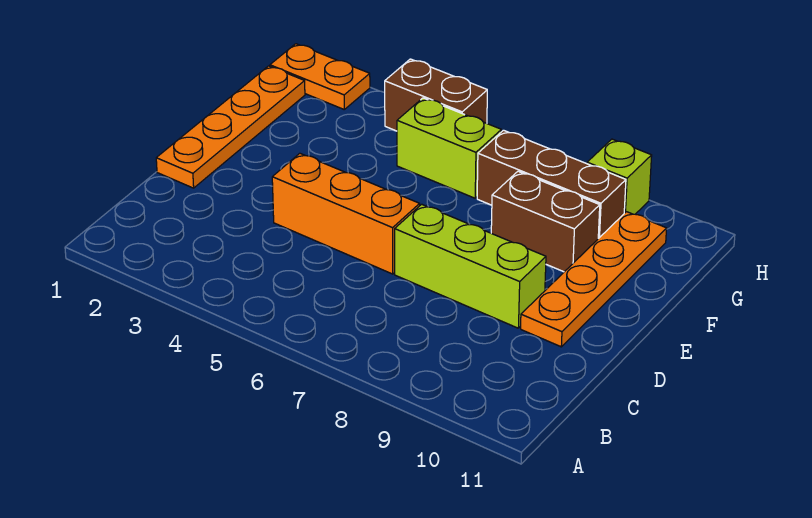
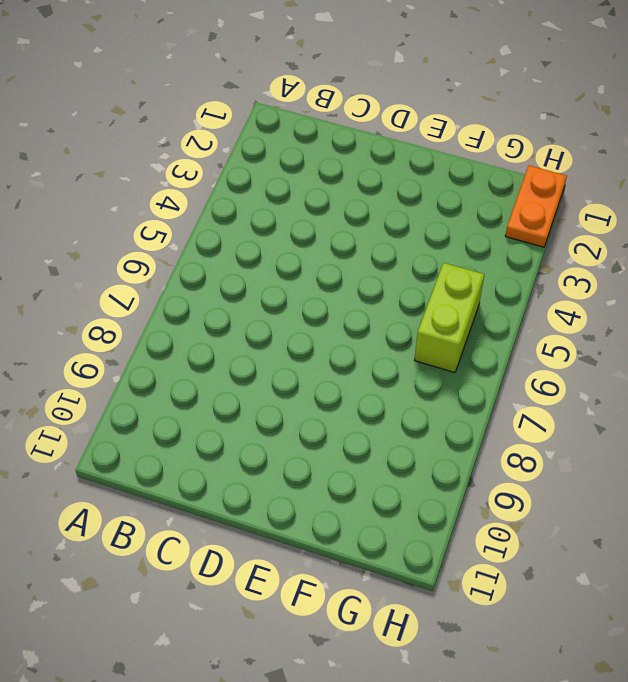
none -> orange 1x4 plate [156,66,305,188]
none -> orange 1x3 brick [272,153,420,274]

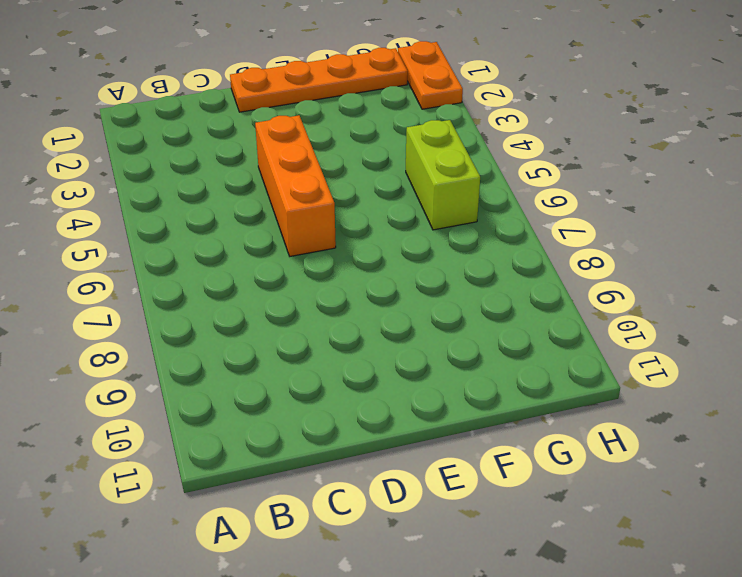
none -> lime 1x3 brick [395,204,546,328]
none -> orange 1x4 plate [521,212,667,347]

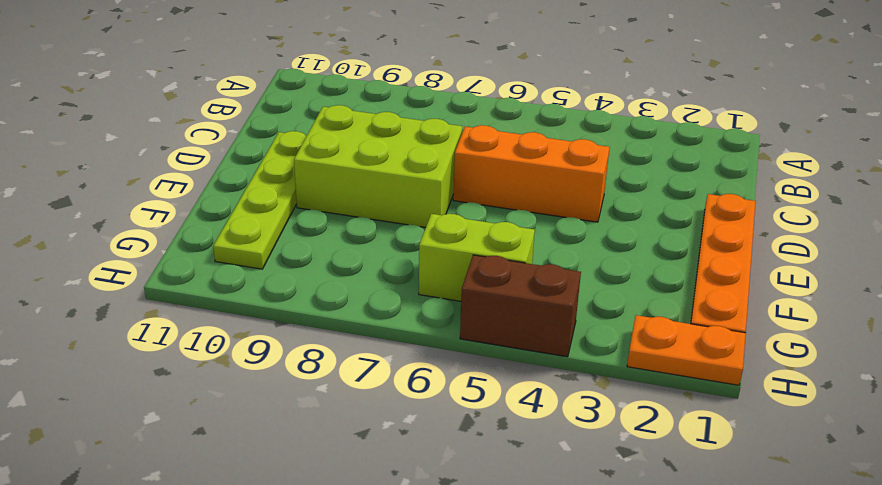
lime 2x3 brick [294,105,462,228] -> lime 1x3 brick [395,204,546,328]
lime 1x4 plate [213,131,306,269] -> orange 1x4 plate [521,212,667,347]
none -> brown 1x2 brick [491,171,600,272]
none -> brown 1x3 brick [477,130,626,239]

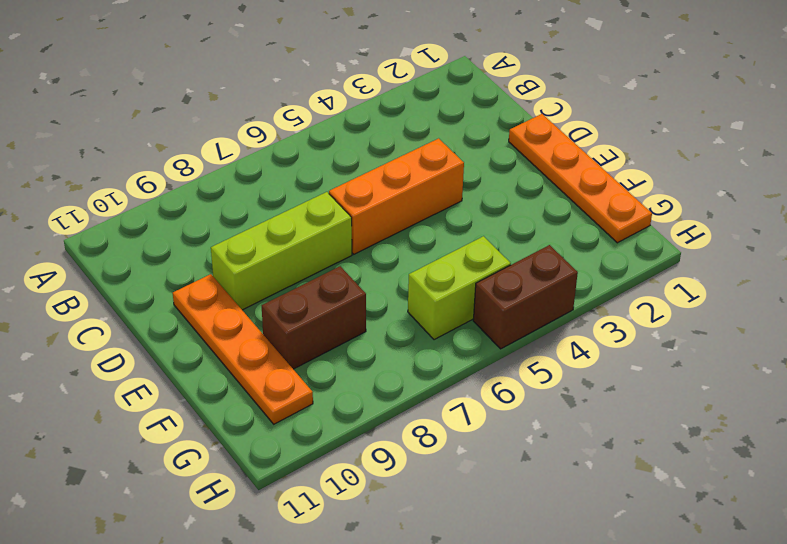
none -> brown 1x3 brick [477,130,626,239]
none -> orange 1x2 plate [270,44,370,109]

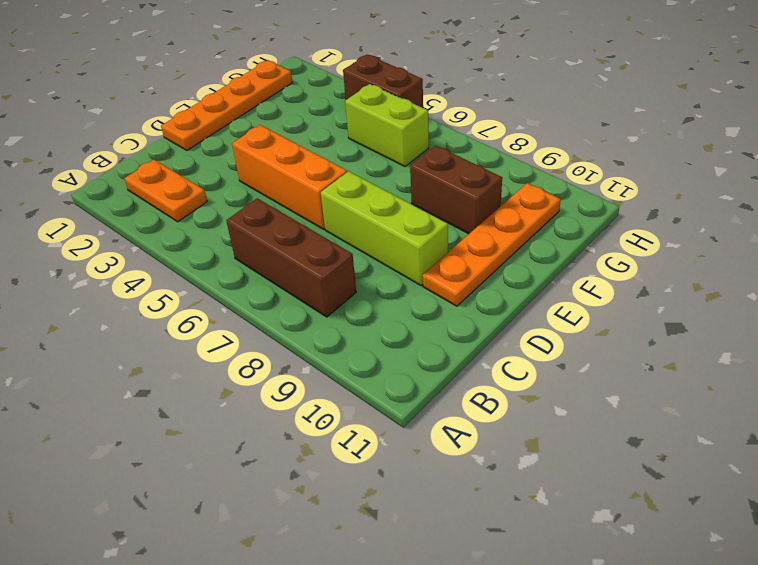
orange 1x2 plate [124,160,207,222] -> orange 1x2 plate moved to [270,44,370,109]
brown 1x3 brick [226,198,356,317] -> brown 1x3 brick moved to [477,130,626,239]
none -> lime 1x1 brick [587,139,652,214]

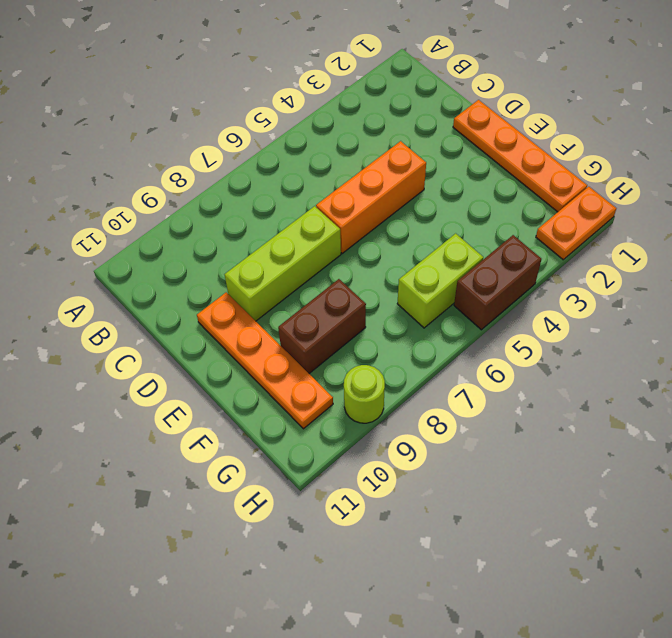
lime 1x1 round brick [344,365,385,423] -> lime 1x1 brick [587,139,652,214]
none -> brown 1x3 brick [477,130,626,239]

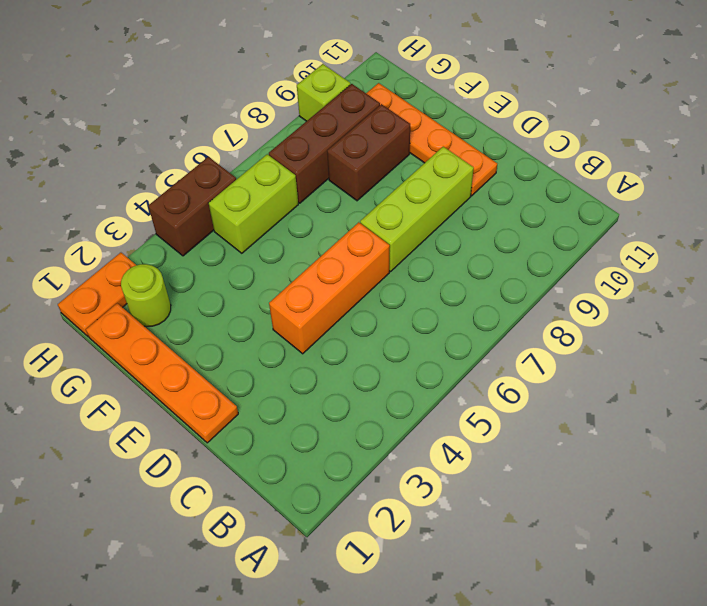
lime 1x1 round brick [121,264,171,327] -> none

